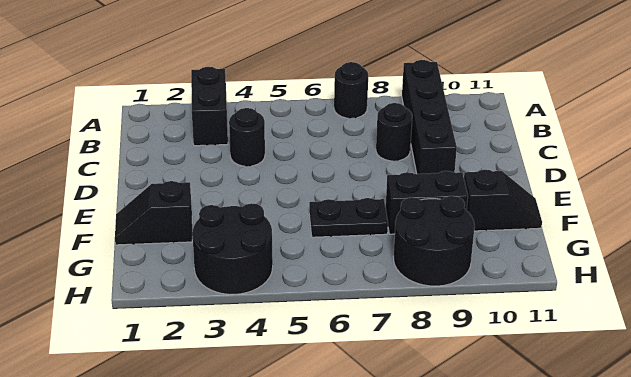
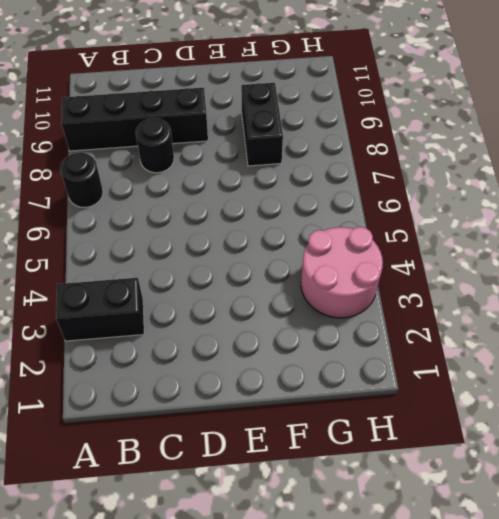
pink 2x2 round brick [301,227,383,318] -> black 2x2 round brick [192,203,273,294]
none -> black 1x1 round brick [229,108,265,166]
none -> black 1x2 slope [115,181,192,245]

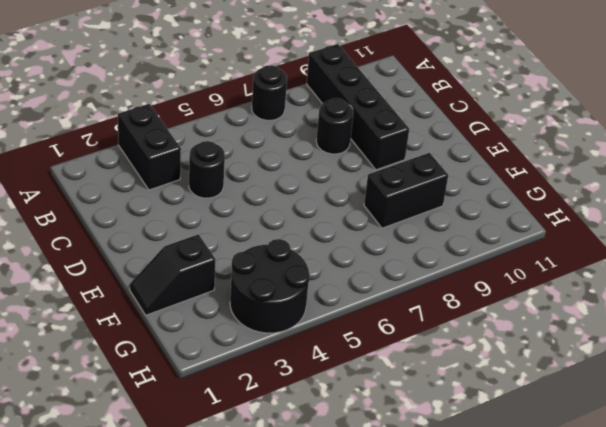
none -> black 1x2 plate [309,198,388,237]
none -> black 1x2 slope [464,170,542,231]

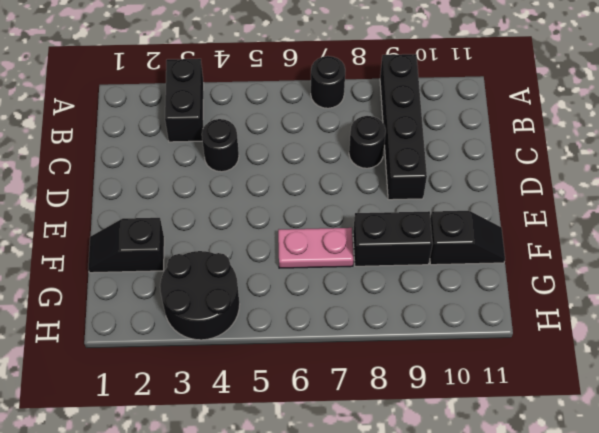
pink 1x2 plate [278,228,354,268] -> black 1x2 plate [309,198,388,237]
none -> black 2x2 round brick [393,196,475,286]

